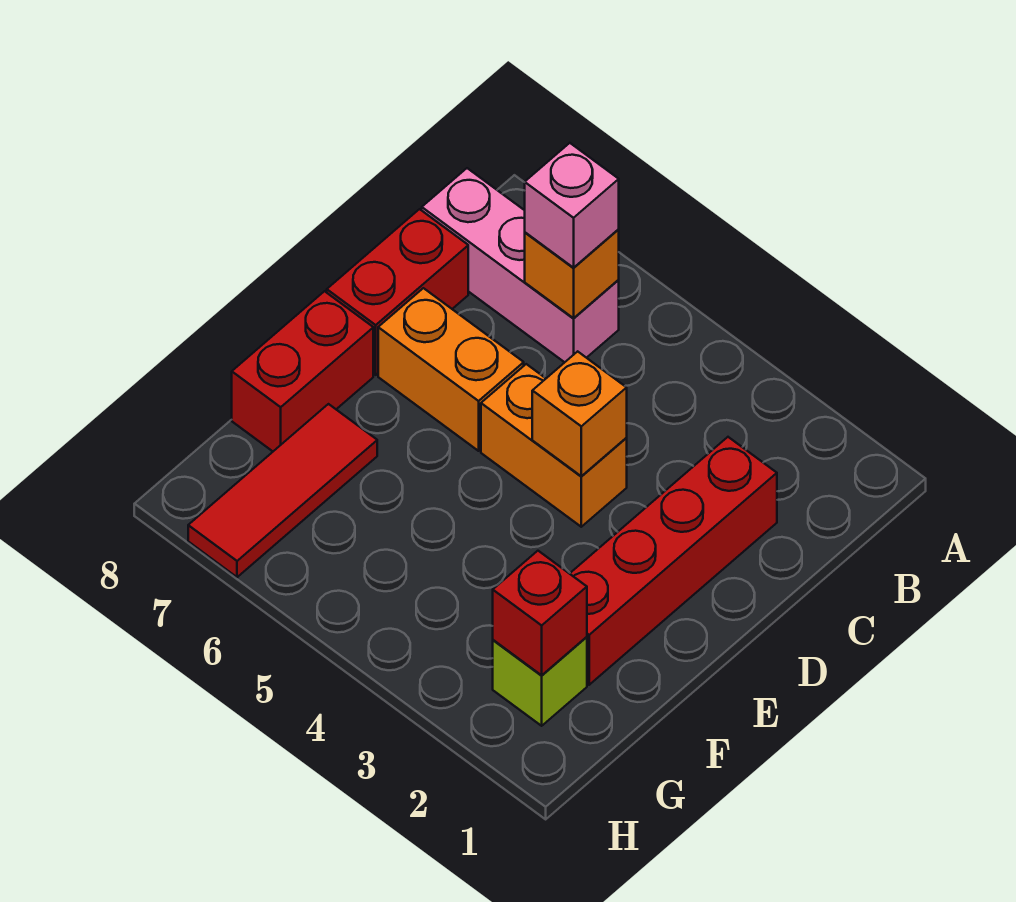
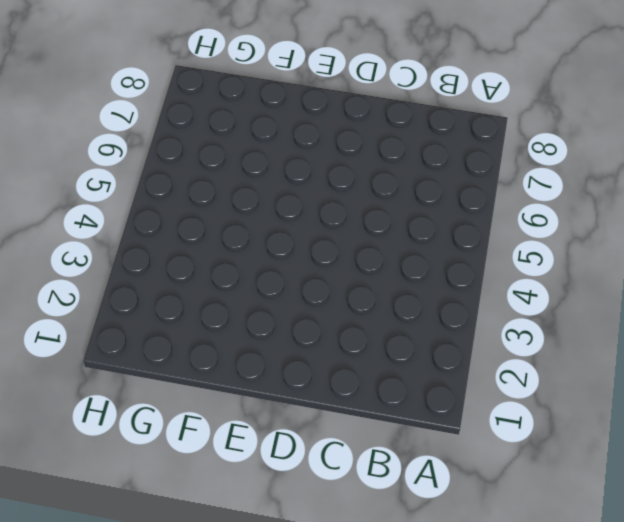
none -> pink 1x3 brick [422,168,619,362]
none -> red 1x4 brick [570,437,777,685]
none -> red 1x2 brick [327,209,468,375]

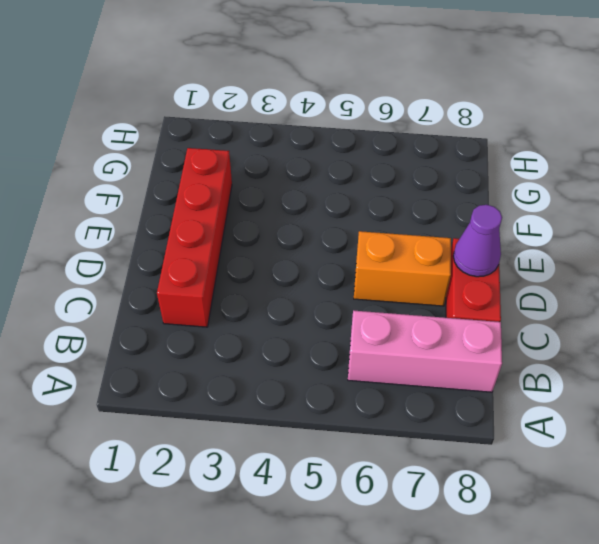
purple 1x1 cone [453,205,502,277] -> none
none -> orange 1x2 brick [481,364,627,527]
none -> red 1x2 brick [232,291,373,451]
none -> red 1x3 tile [188,404,377,577]

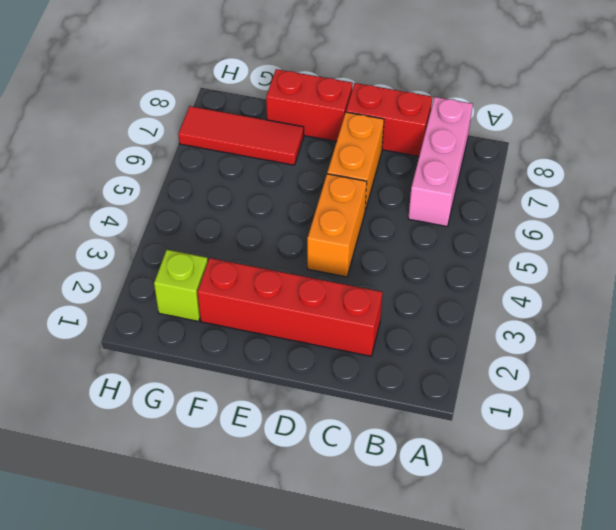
none -> orange 1x1 brick [525,230,619,318]
none -> orange 1x1 brick [532,351,627,476]
none -> red 1x1 brick [493,551,587,676]

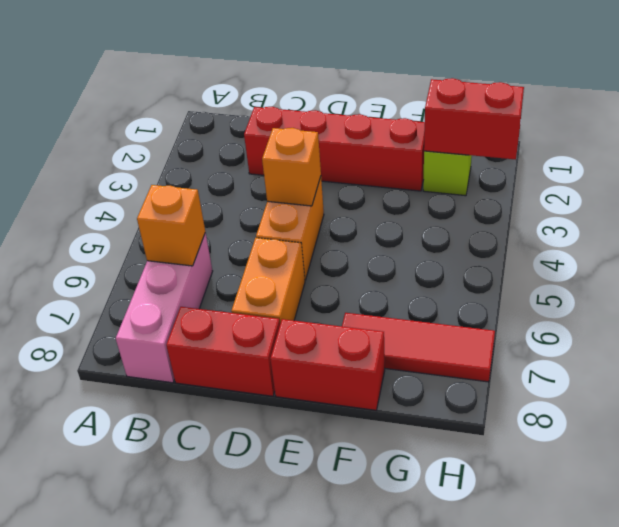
red 1x2 brick [424,78,524,160] -> red 1x1 brick [493,551,587,676]
none -> pink 1x1 brick [525,143,619,268]

